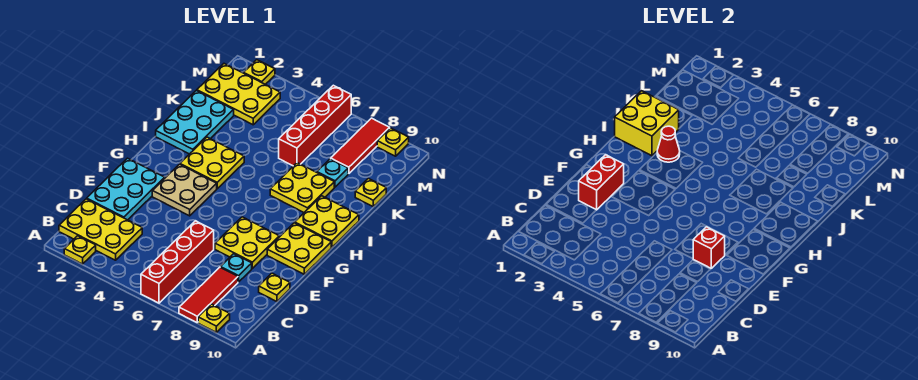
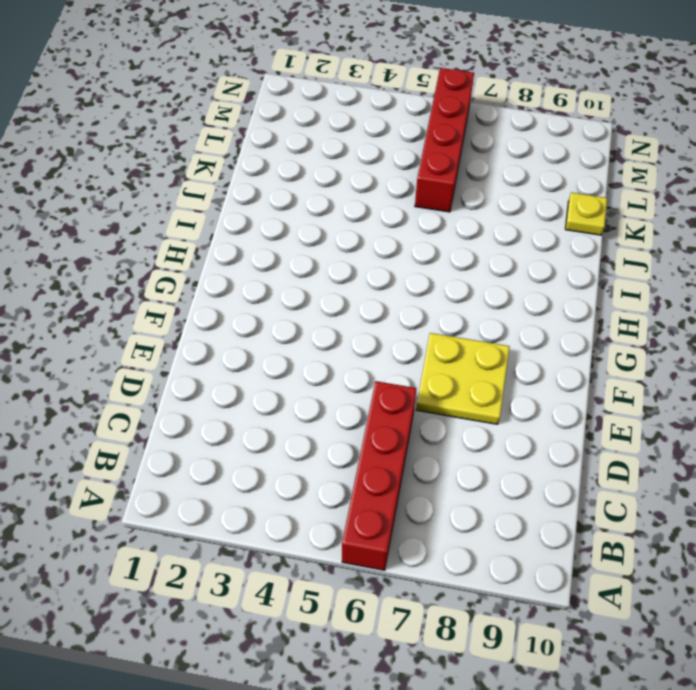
none -> yellow 1x1 plate [64,236,96,264]
none -> red 1x3 tile [179,267,238,322]
none -> yellow 1x1 plate [198,304,230,332]

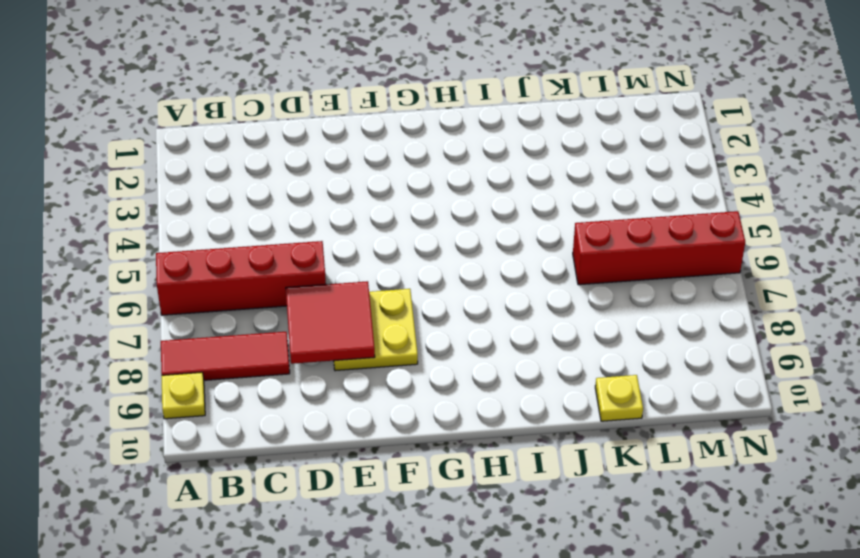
red 2x2 tile [286,281,375,364] -> red 1x1 brick [693,227,725,268]
none -> yellow 1x1 plate [64,236,96,264]
none -> yellow 2x3 plate [59,199,142,260]
none -> cyan 2x3 plate [87,158,165,220]

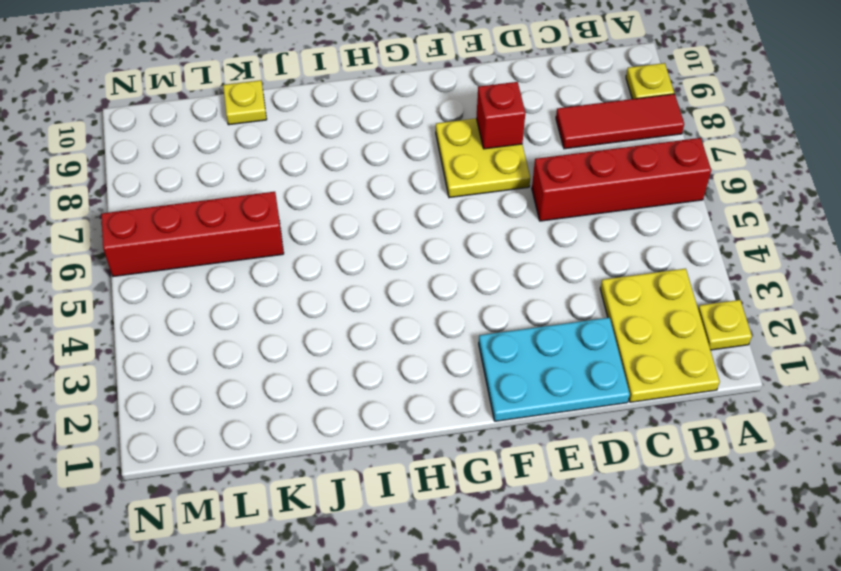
none -> cyan 1x1 plate [221,254,252,282]
none -> yellow 1x1 plate [259,273,290,302]
none -> tan 2x2 plate [152,164,217,216]

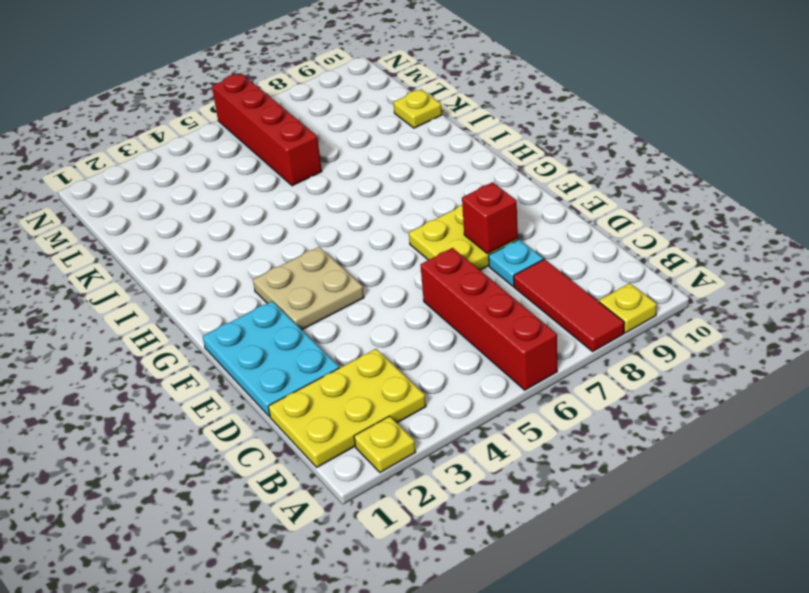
none -> yellow 1x1 plate [259,273,290,302]
none -> yellow 2x2 plate [267,223,331,274]
none -> yellow 2x2 plate [180,137,244,189]

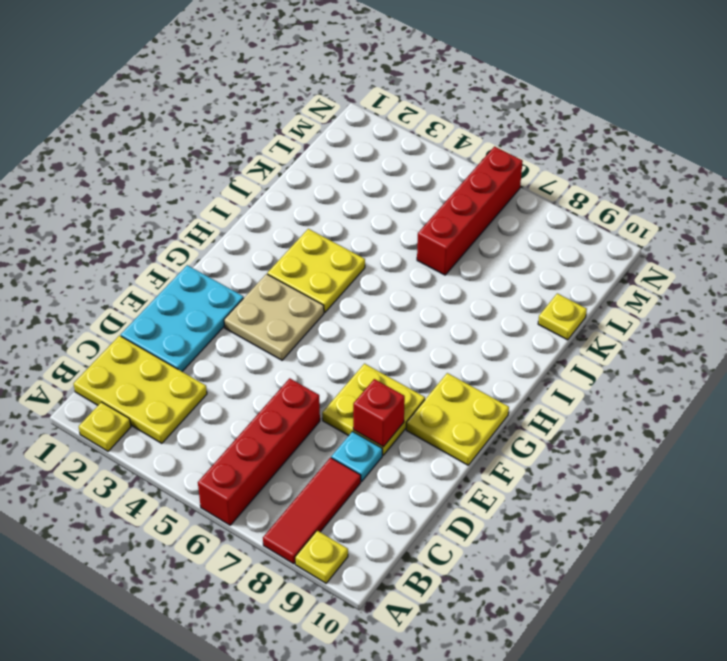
none -> yellow 1x1 plate [259,273,290,302]
none -> yellow 2x2 plate [295,196,359,247]
none -> cyan 2x3 plate [156,90,234,154]

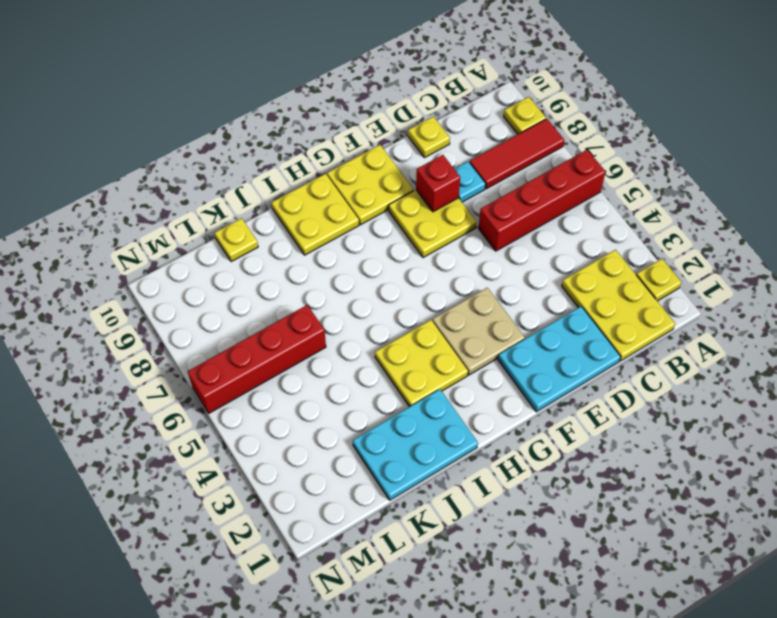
none -> yellow 2x2 plate [270,163,334,212]
none -> cyan 1x1 plate [317,159,348,187]
none -> yellow 2x3 plate [197,64,280,125]

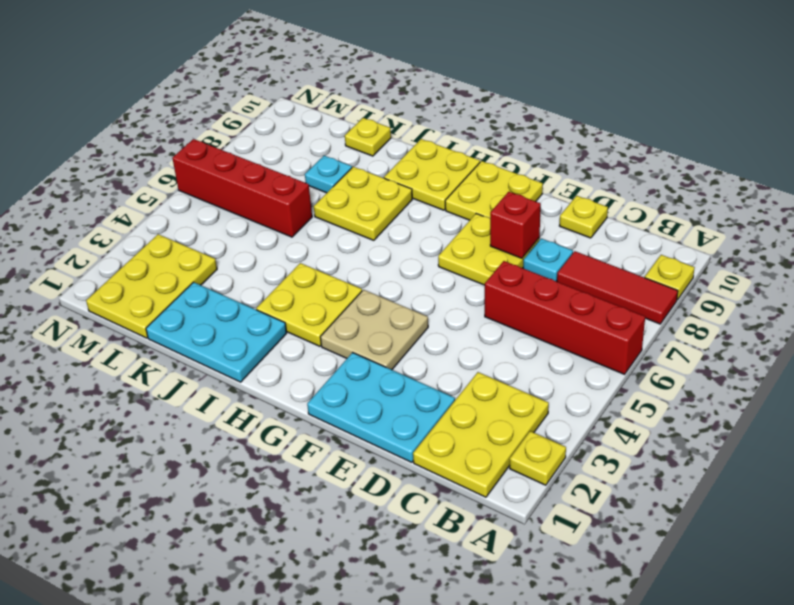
none -> red 1x3 tile [331,118,390,174]
none -> yellow 1x1 plate [244,60,275,84]
none -> yellow 1x1 plate [377,128,409,156]

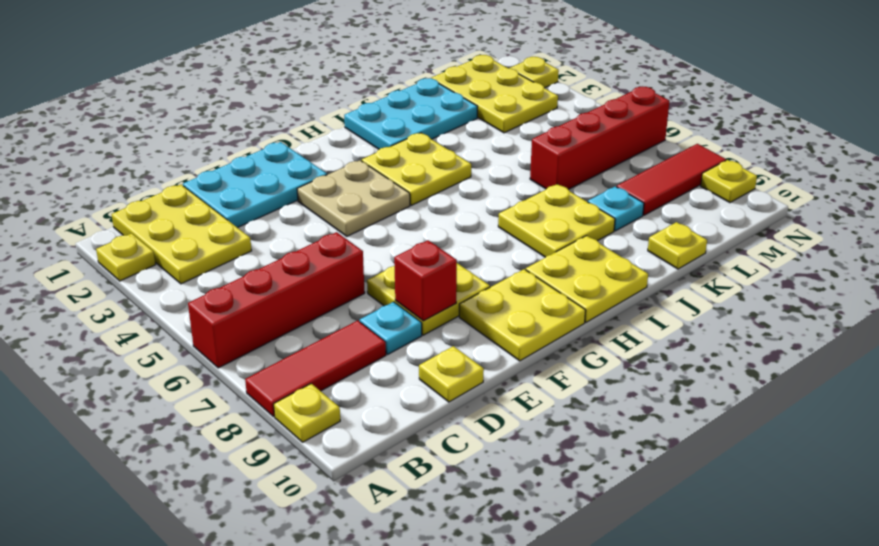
none -> red 1x2 brick [579,155,624,210]
none -> yellow 2x2 brick [615,91,679,156]
none -> red 1x1 cone [657,126,680,162]

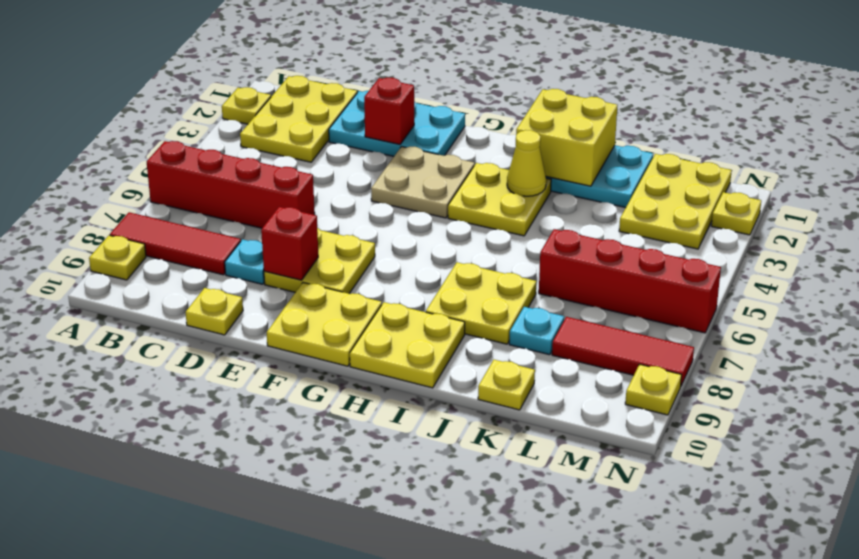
red 1x1 brick [364,78,414,144] -> red 1x2 brick [579,155,624,210]
yellow 1x1 cone [507,130,546,196] -> red 1x1 cone [657,126,680,162]

